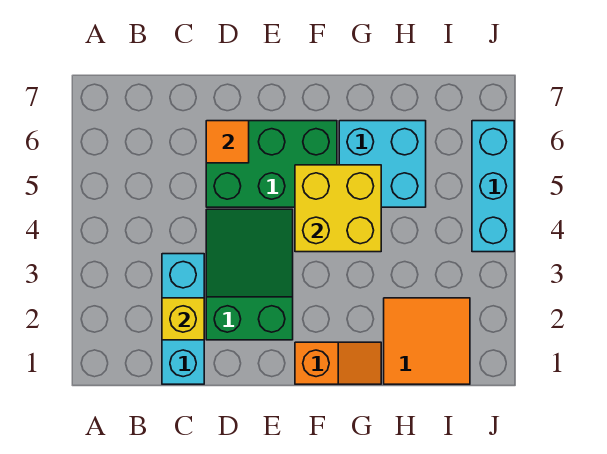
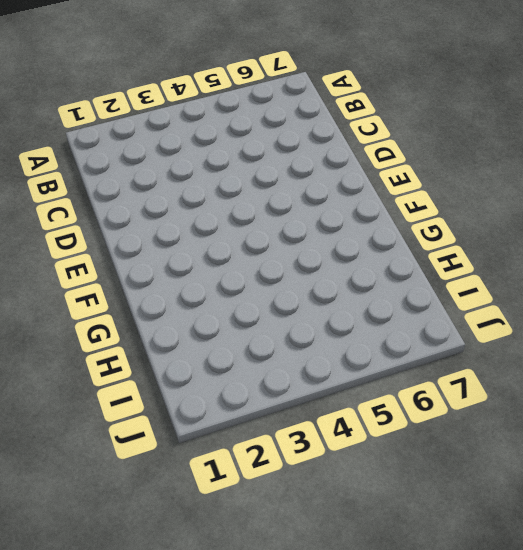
none -> cyan 1x3 brick [162,254,204,384]
none -> green 2x3 slope [206,209,293,340]

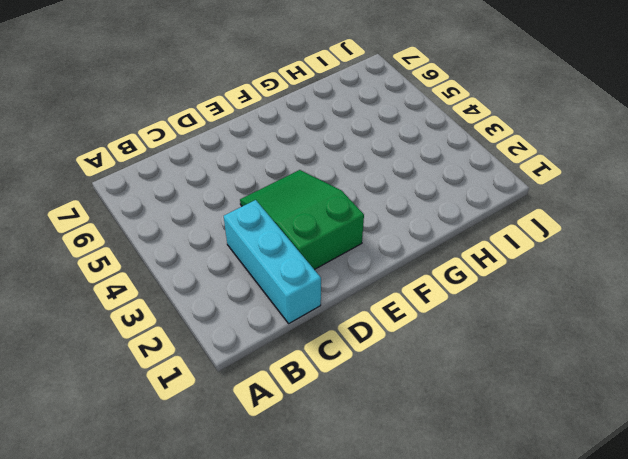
none -> green 2x3 brick [206,121,337,207]
none -> orange 1x2 slope [295,342,381,384]

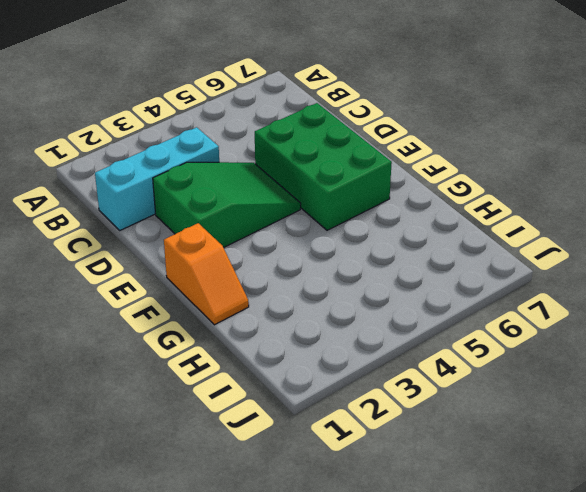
none -> cyan 2x2 brick [339,121,426,207]
none -> orange 2x2 tile [384,298,470,384]

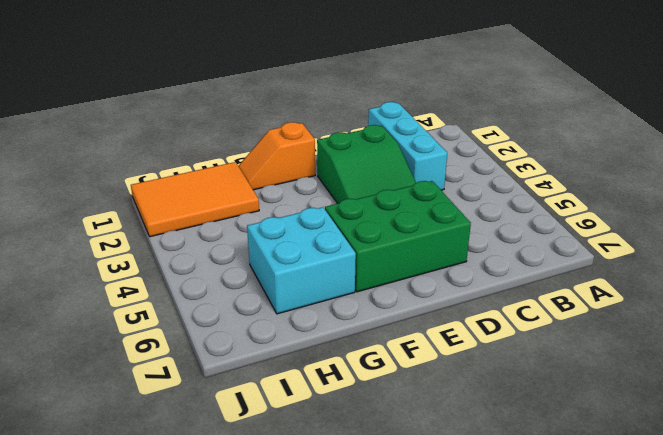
orange 2x3 tile [131,162,259,237] -> orange 2x2 tile [384,298,470,384]
none -> cyan 1x3 brick [472,121,514,252]
none -> yellow 1x1 brick [162,298,204,340]

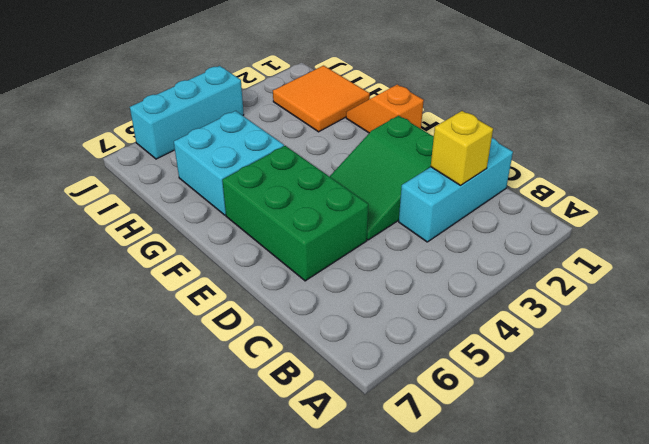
none -> orange 1x1 tile [206,121,249,163]
none -> yellow 2x2 brick [295,165,381,252]

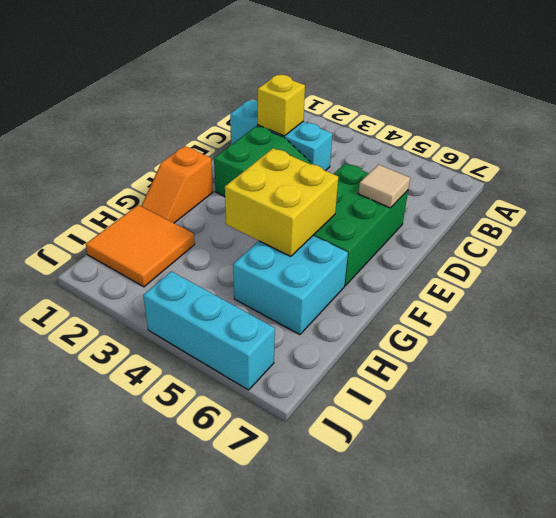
tan 1x1 tile [358,165,410,208] -> orange 1x1 tile [206,121,249,163]

